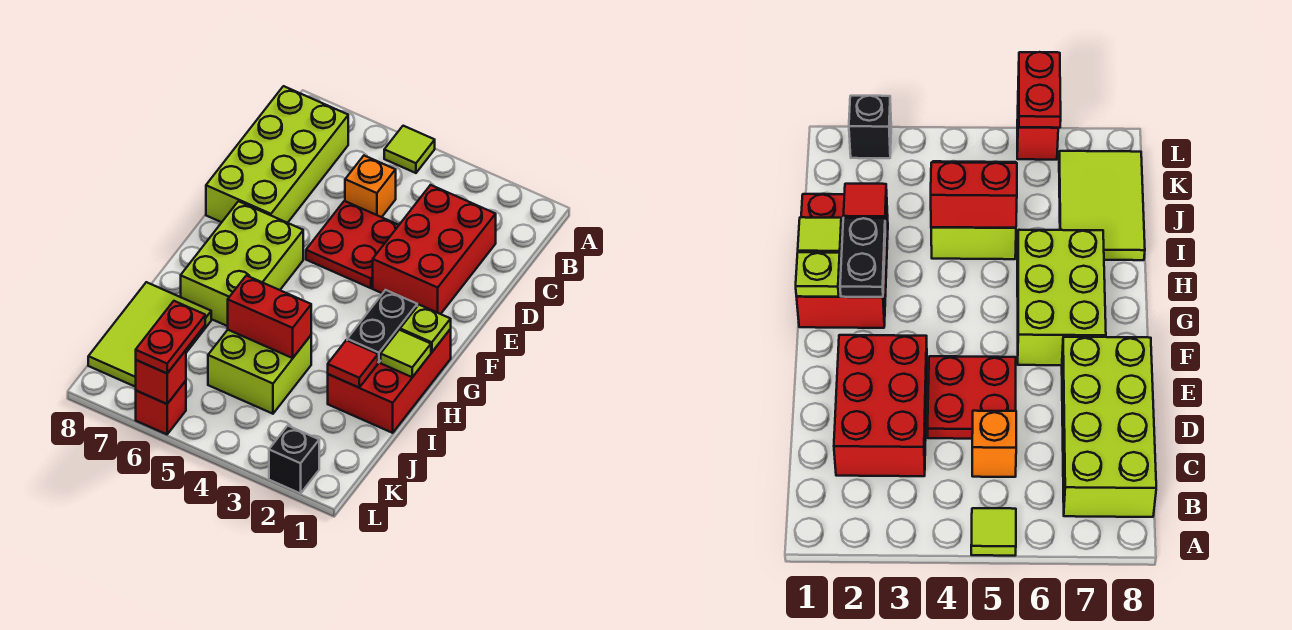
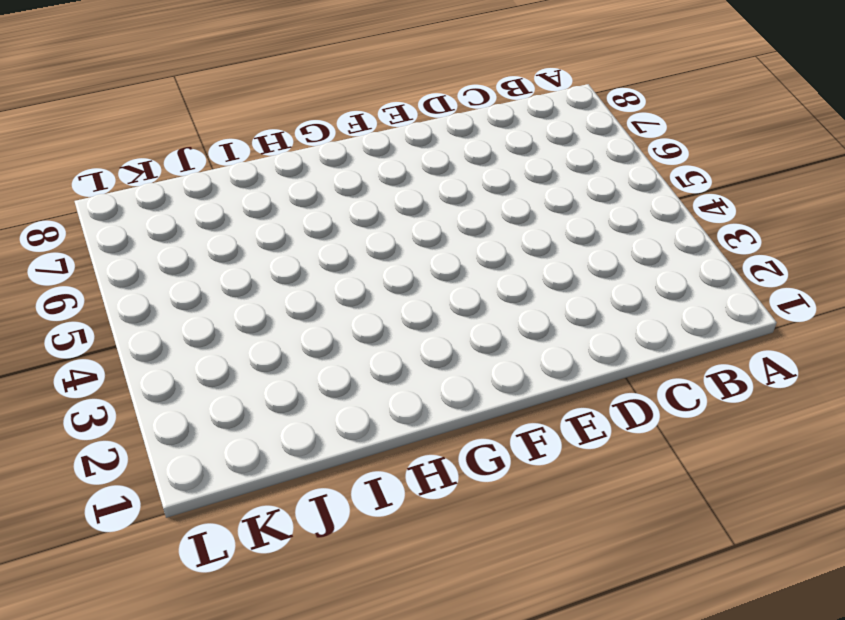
none -> lime 1x1 tile [384,126,435,173]
none -> lime 2x4 brick [206,86,348,223]
none -> red 2x3 brick [373,185,496,314]

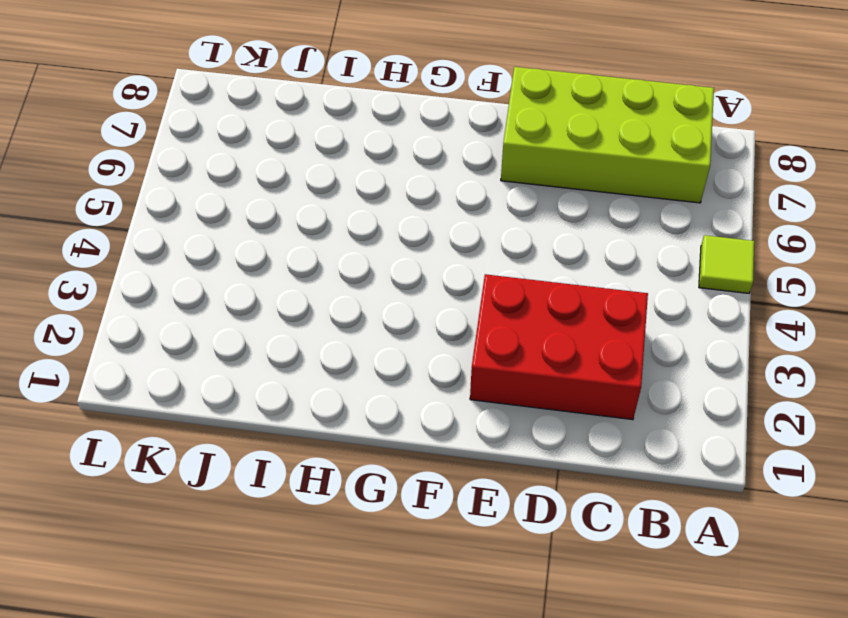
none -> orange 1x1 brick [345,156,396,217]
none -> red 2x2 plate [306,201,399,288]
none -> lime 2x3 brick [181,201,303,326]

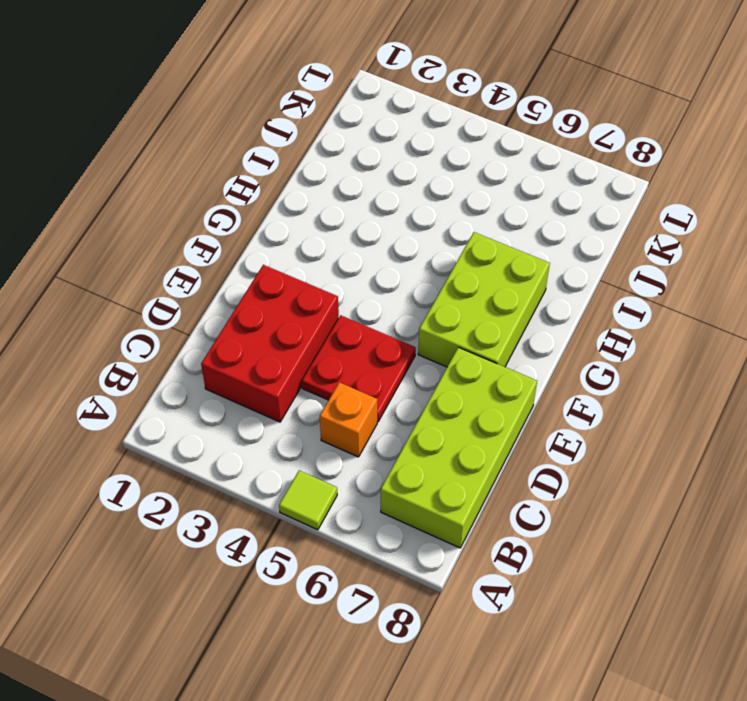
none -> red 2x3 brick [328,329,451,433]
none -> lime 2x2 brick [208,330,311,414]
none -> lime 2x3 tile [88,282,211,387]

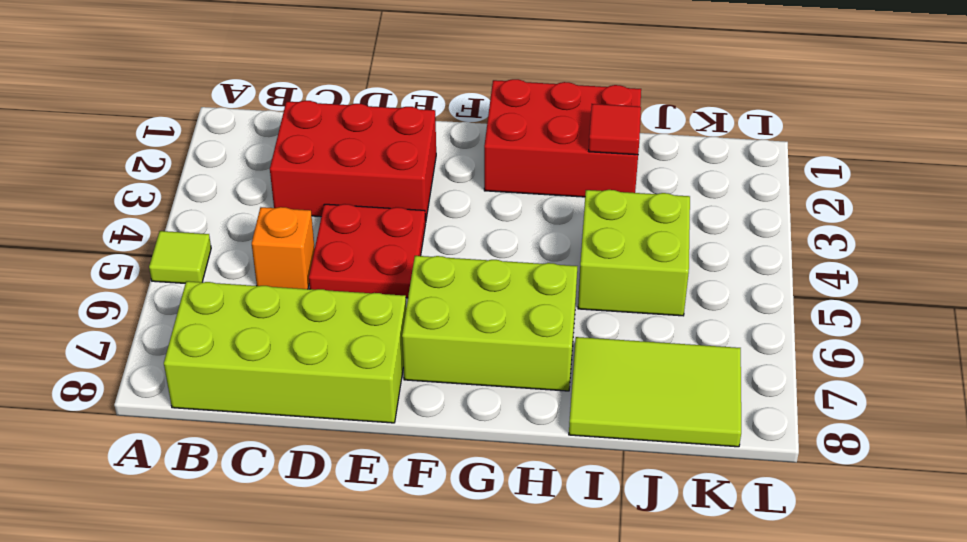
none -> black 1x1 brick [269,426,319,493]
none -> red 1x1 brick [136,381,186,434]
none -> lime 1x1 plate [400,305,451,352]

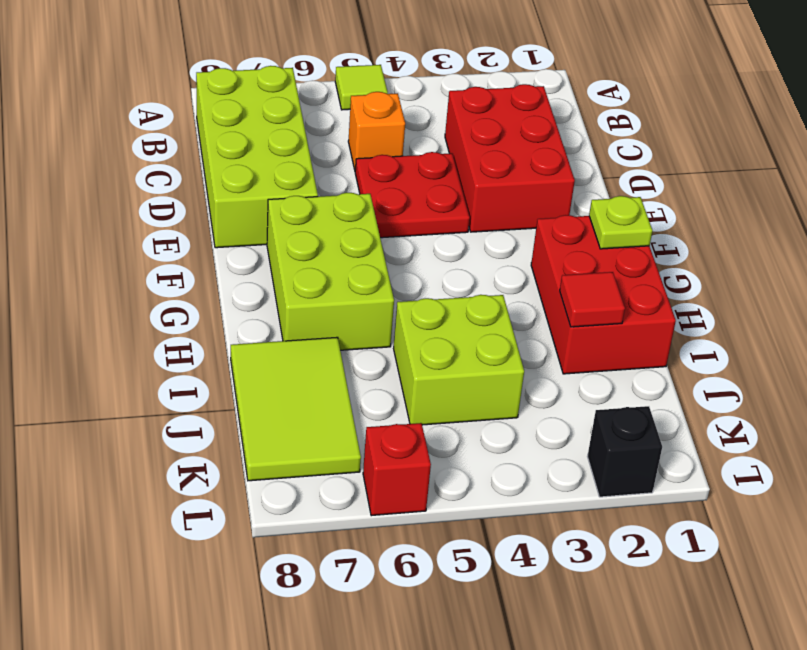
none -> black 1x2 plate [347,290,417,362]
none -> lime 1x1 tile [381,330,431,377]
none -> red 1x2 brick [228,276,311,358]

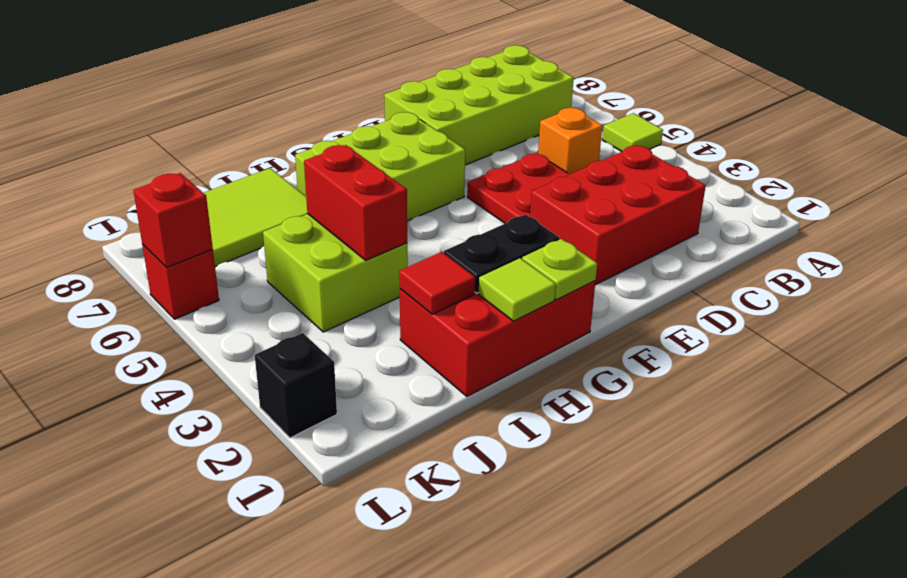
none -> red 1x2 plate [136,301,205,373]

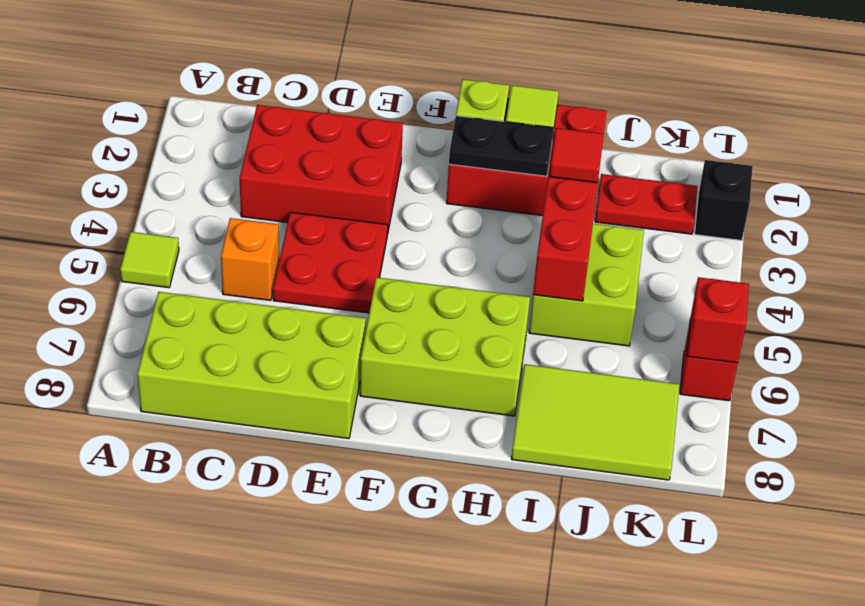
red 1x2 plate [595,174,698,234] -> red 1x2 plate moved to [136,301,205,373]

